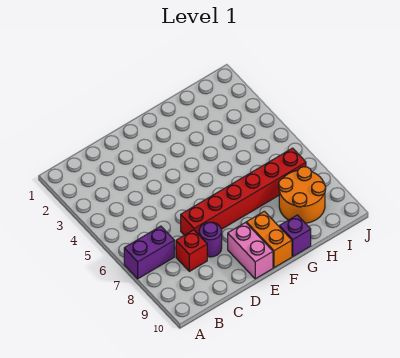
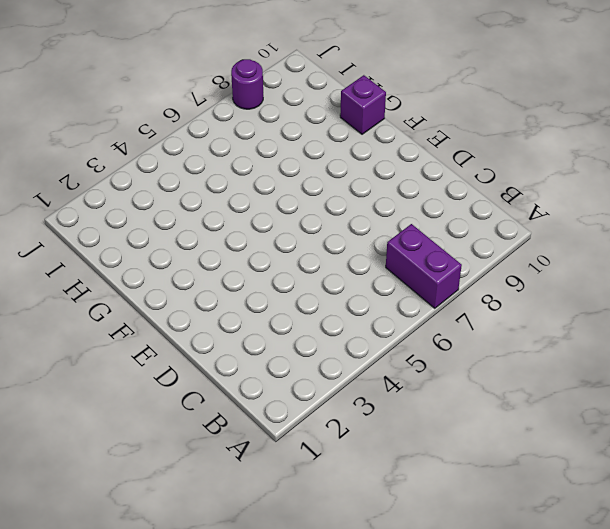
purple 1x1 round brick [231,59,263,109] -> purple 1x1 round brick moved to [199,222,222,257]
none -> red 1x1 brick [176,230,207,271]
none -> red 1x6 brick [181,148,306,235]

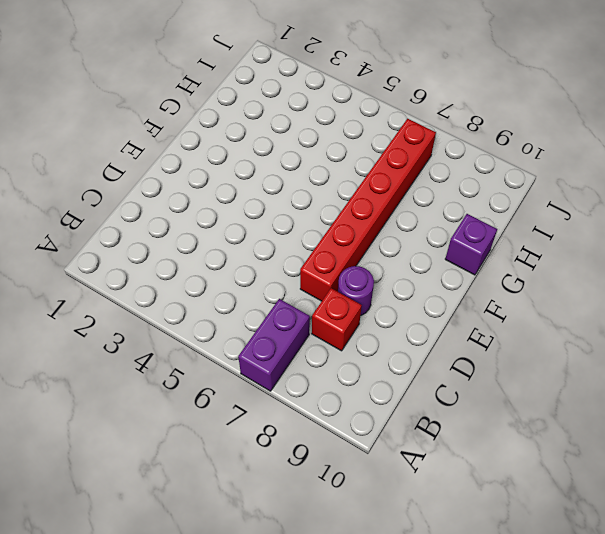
none -> pink 1x2 brick [228,223,273,279]
none -> orange 1x2 brick [246,211,292,268]

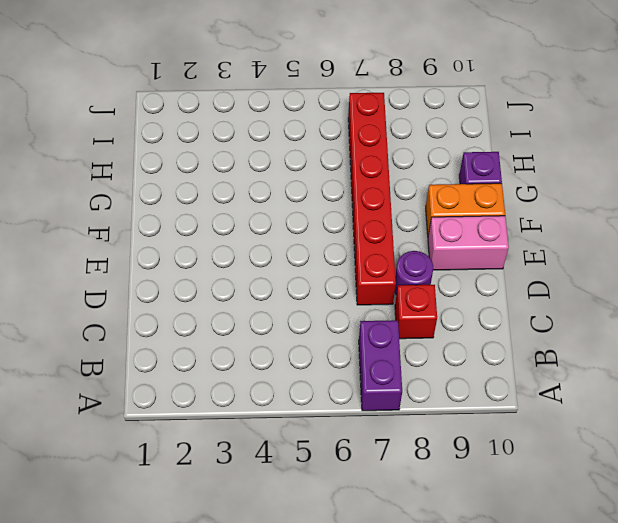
none -> orange 2x2 round brick [279,167,326,223]

